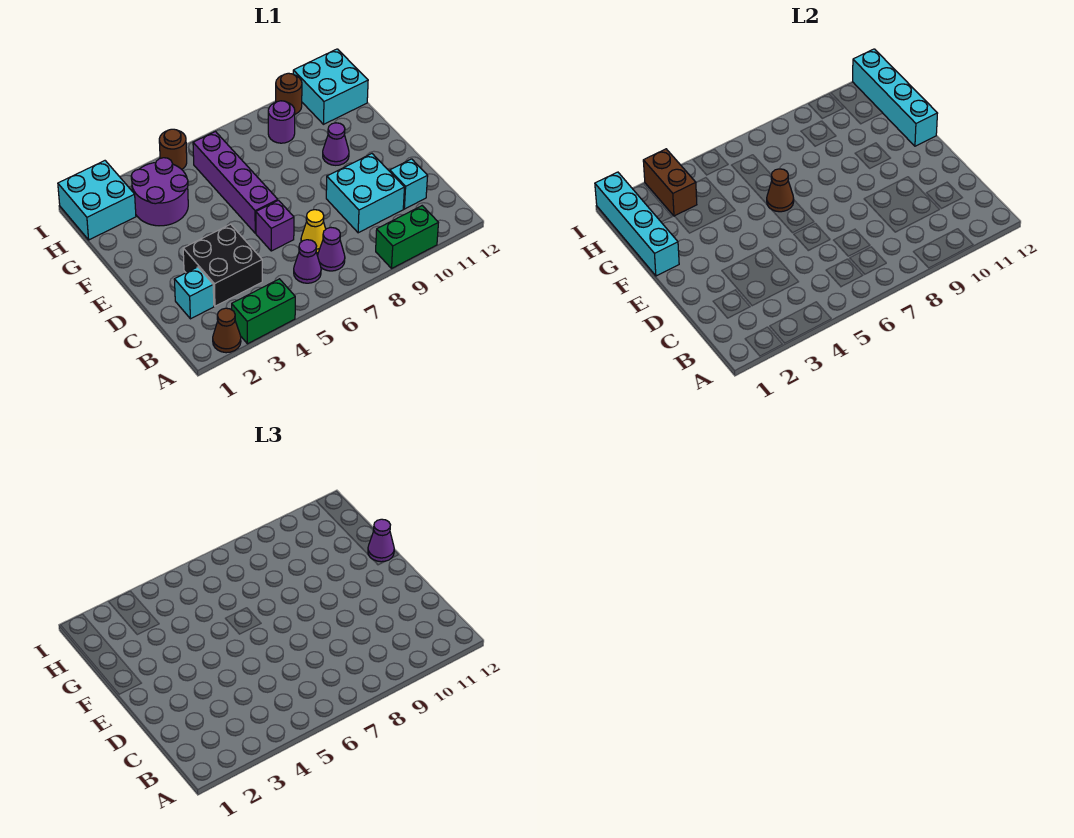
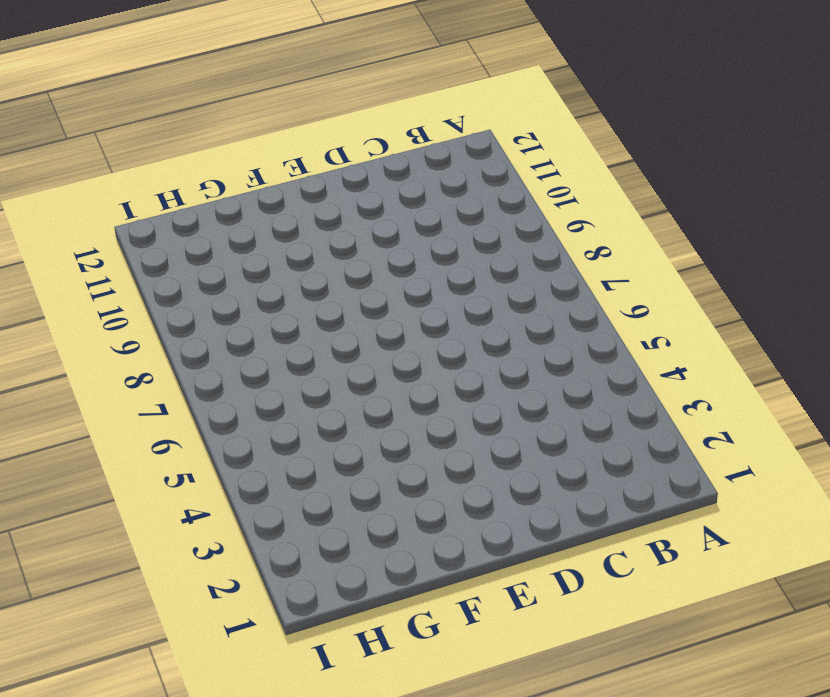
none -> brown 1x1 cone [213,308,241,353]
none -> green 1x2 brick [232,279,295,344]
none -> green 1x2 brick [376,206,438,268]

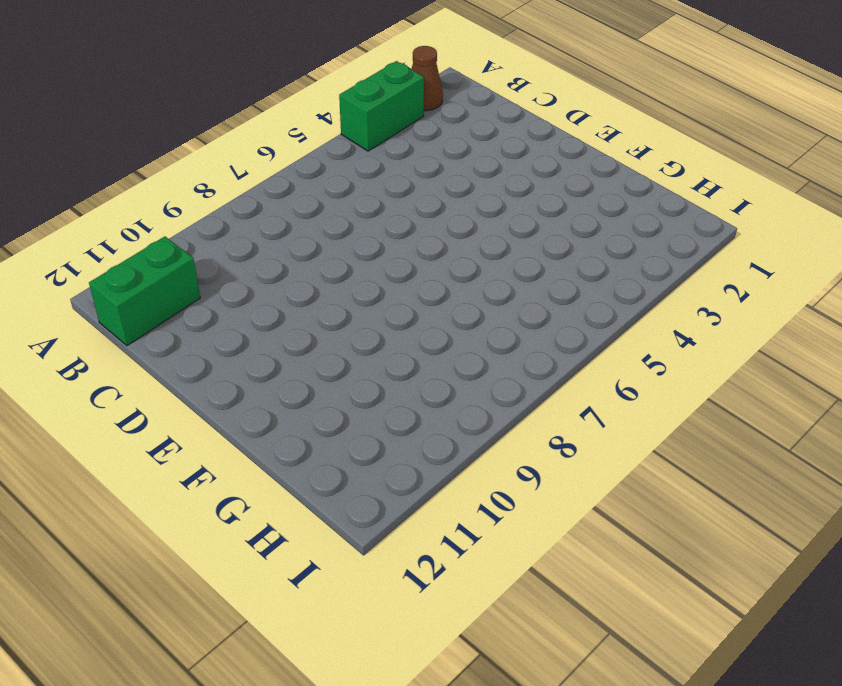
green 1x2 brick [89,236,200,346] -> green 1x2 brick moved to [376,206,438,268]
none -> purple 1x1 cone [294,240,321,283]
none -> purple 1x1 cone [318,228,345,271]
none -> cyan 1x1 brick [174,267,214,319]

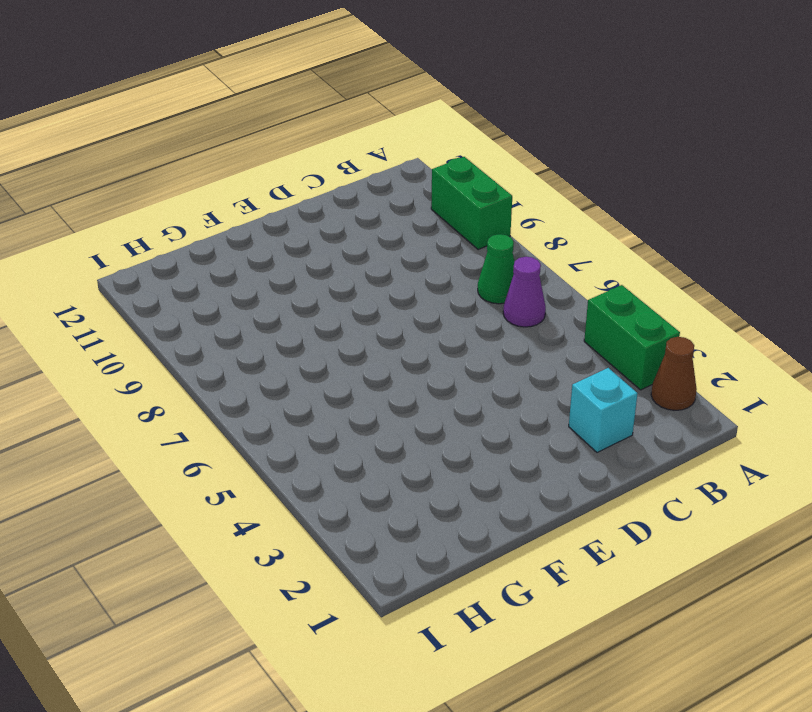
green 1x1 cone [478,234,515,304] -> purple 1x1 cone [318,228,345,271]
none -> black 2x2 brick [183,224,262,306]
none -> yellow 1x1 cone [301,210,326,253]
none -> cyan 2x2 brick [326,154,405,233]

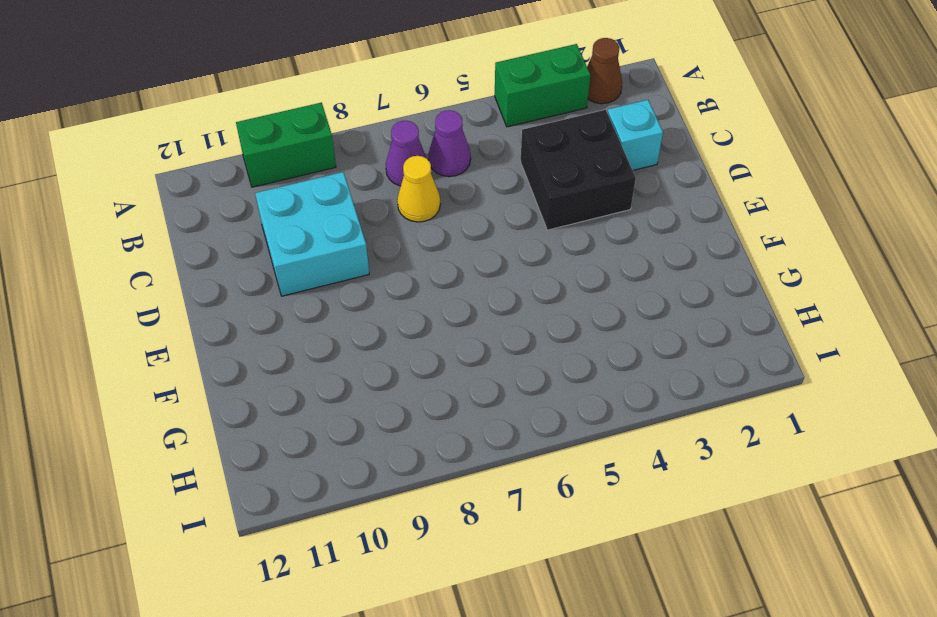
none -> cyan 1x1 brick [390,159,428,209]
none -> purple 1x1 brick [256,200,294,251]
none -> purple 1x4 brick [193,132,278,233]

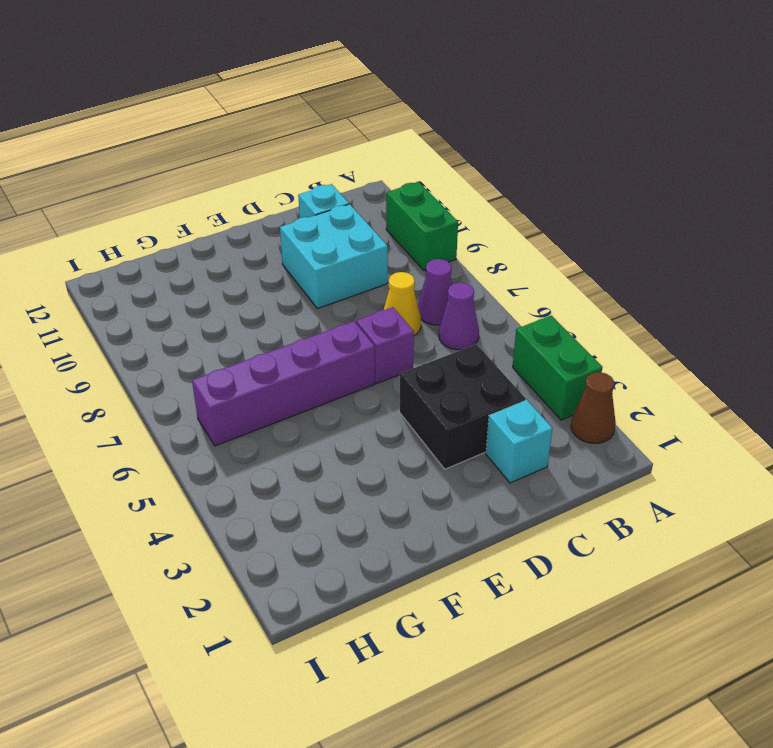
none -> purple 1x1 cone [323,123,349,165]
none -> purple 2x2 round brick [131,158,188,226]
none -> cyan 2x2 brick [58,161,136,240]

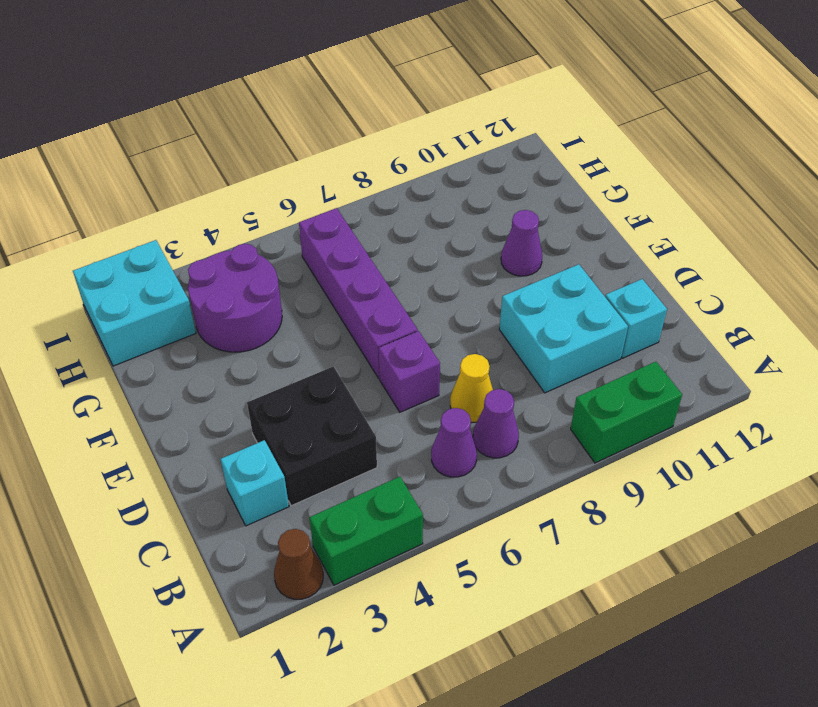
none -> purple 1x1 round brick [268,101,295,143]
none -> cyan 2x2 brick [293,49,368,124]
none -> brown 1x1 round brick [159,129,187,169]

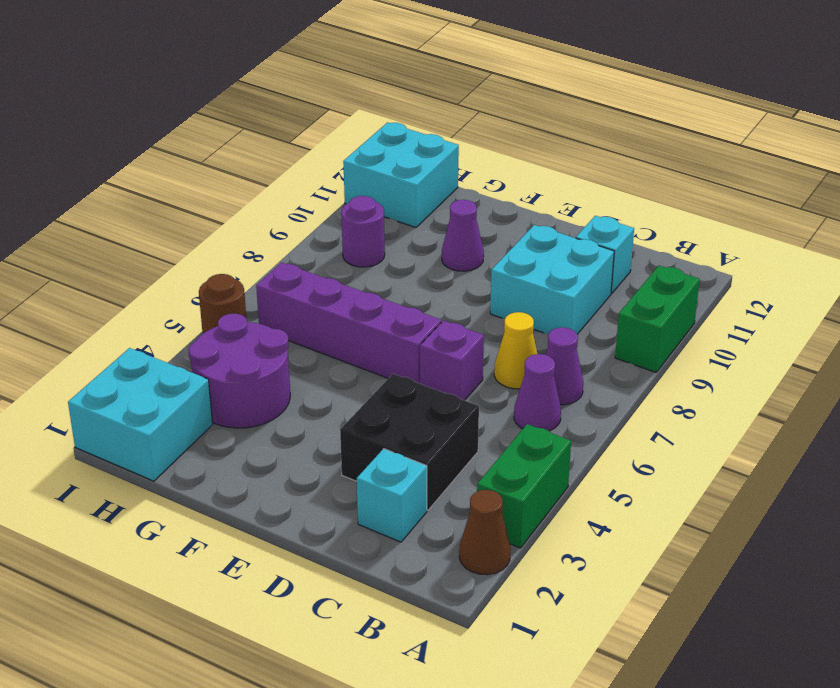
none -> brown 1x1 round brick [276,73,302,114]
none -> cyan 1x4 brick [595,172,679,276]
none -> brown 1x1 cone [767,169,794,212]

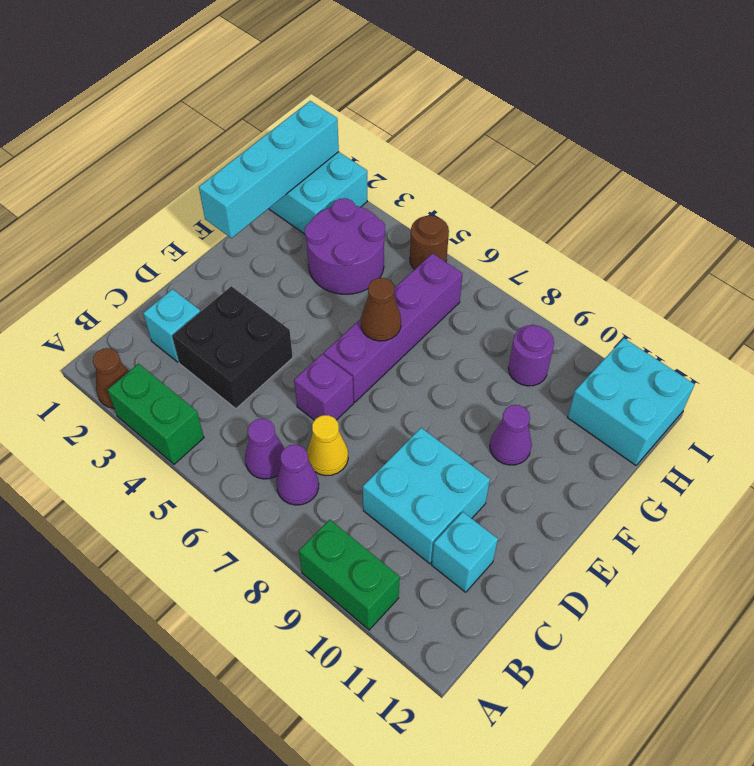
none -> brown 1x1 round brick [276,73,302,114]
none -> cyan 1x4 brick [853,49,938,146]
none -> brown 1x2 brick [643,149,697,216]

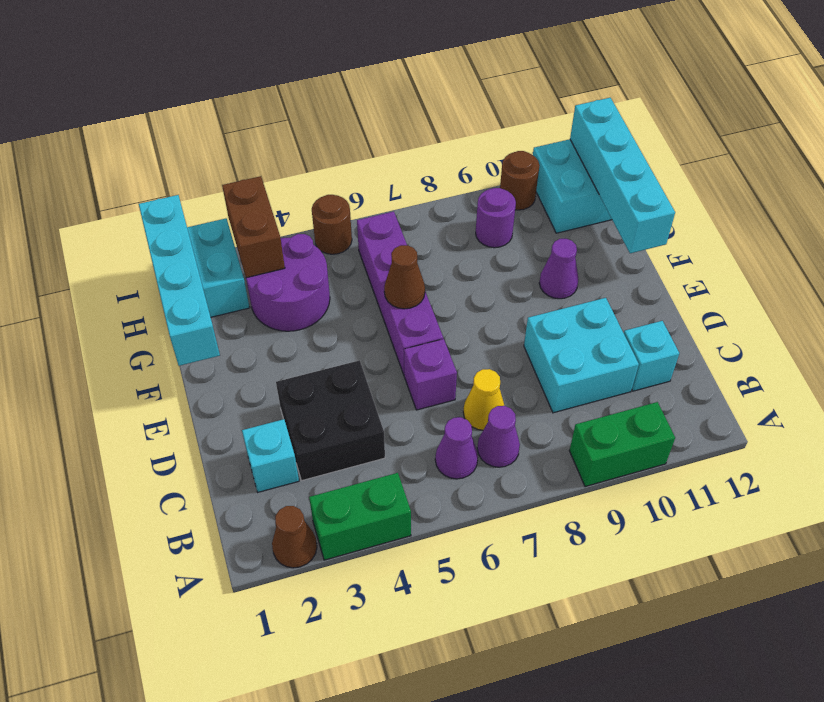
none -> purple 1x1 cone [368,519,394,562]

